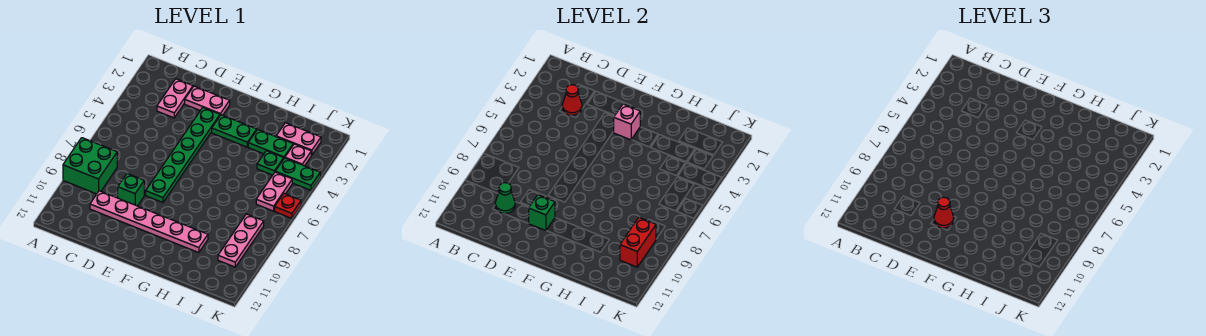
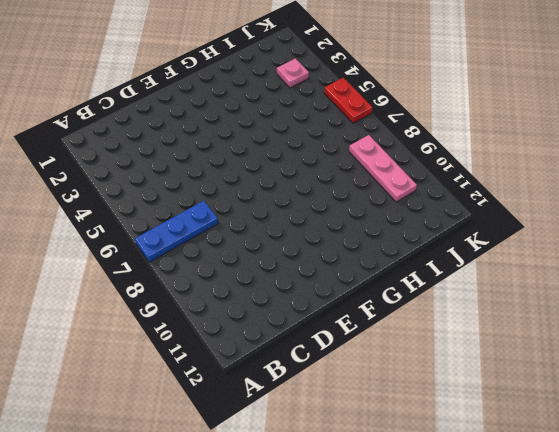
blue 1x3 plate [135,201,218,262] -> none
red 1x2 plate [324,78,372,123] -> red 1x1 plate [275,194,301,218]
none -> green 2x2 brick [63,138,117,194]
none -> pink 1x2 plate [157,79,193,118]
none -> pink 1x6 plate [90,191,208,253]

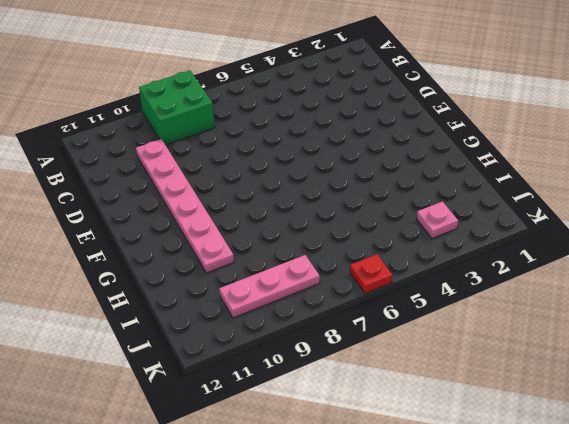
none -> pink 1x2 plate [157,79,193,118]
none -> pink 1x2 plate [185,86,230,115]
none -> green 1x1 brick [118,174,144,206]

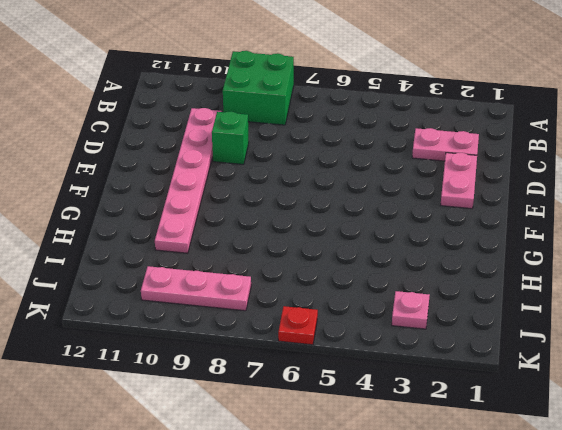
none -> green 1x6 plate [146,108,220,203]
none -> green 1x2 plate [212,115,257,147]
none -> green 1x2 plate [248,129,293,158]

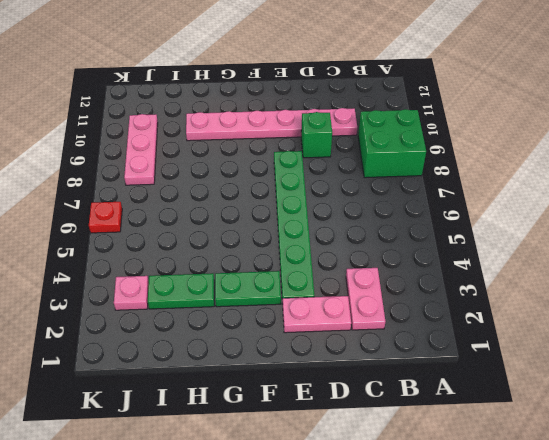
none -> pink 1x2 plate [276,123,321,155]
none -> green 1x1 plate [257,151,284,175]
none -> green 1x2 plate [275,158,320,190]

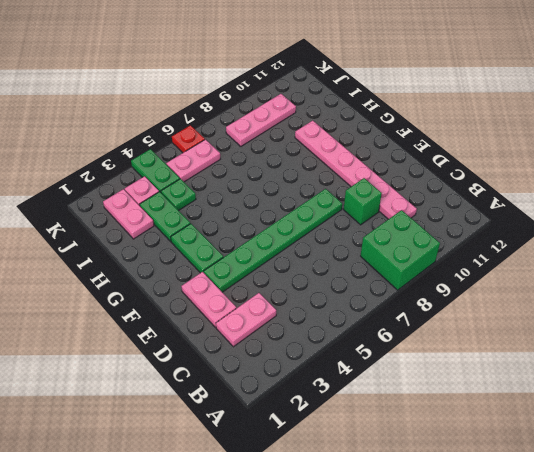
none -> red 1x1 cone [562,85,582,115]
none -> green 1x1 cone [495,183,515,213]
none -> green 1x1 brick [528,195,555,231]

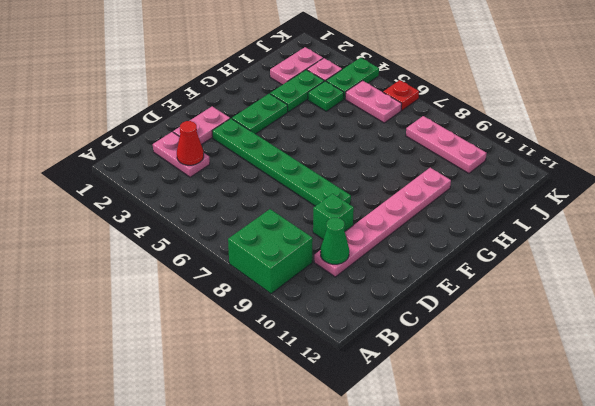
none -> green 1x1 brick [528,195,555,231]
none -> pink 1x1 brick [614,104,640,140]
none -> red 1x2 brick [620,217,656,267]

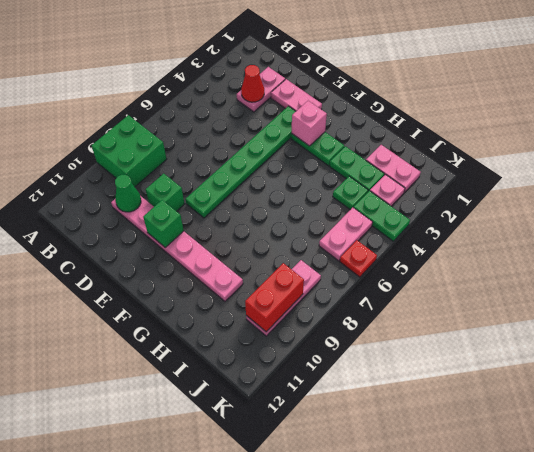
none -> red 1x1 cone [934,197,954,228]

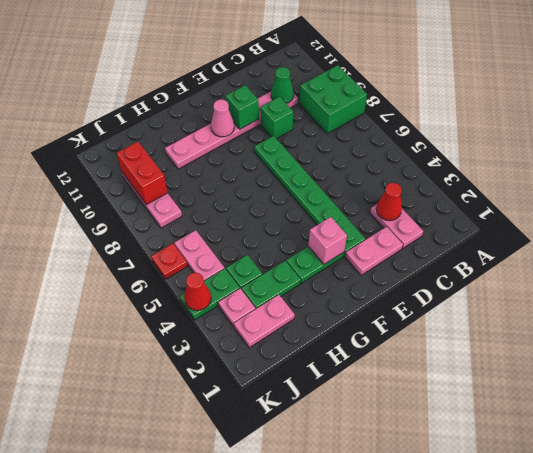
pink 1x1 cone [211,99,234,137] -> none
red 1x1 cone [184,273,211,311] -> red 1x1 cone moved to [934,197,954,228]

